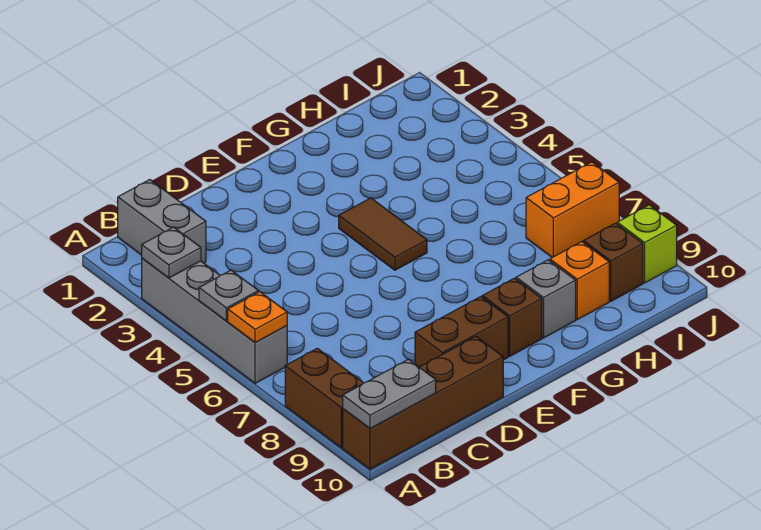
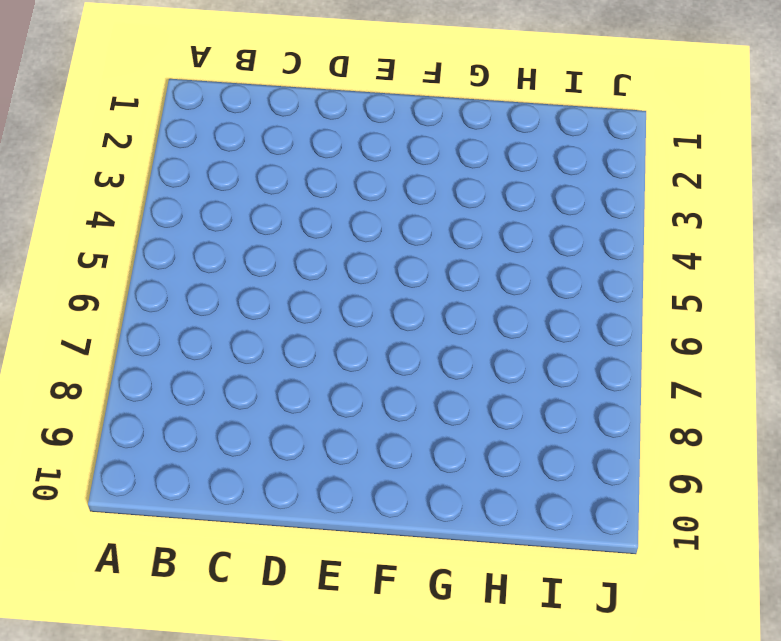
none -> grey 1x4 brick [142,258,287,383]
none -> brown 1x2 brick [285,348,363,448]
none -> brown 1x4 brick [343,336,503,469]

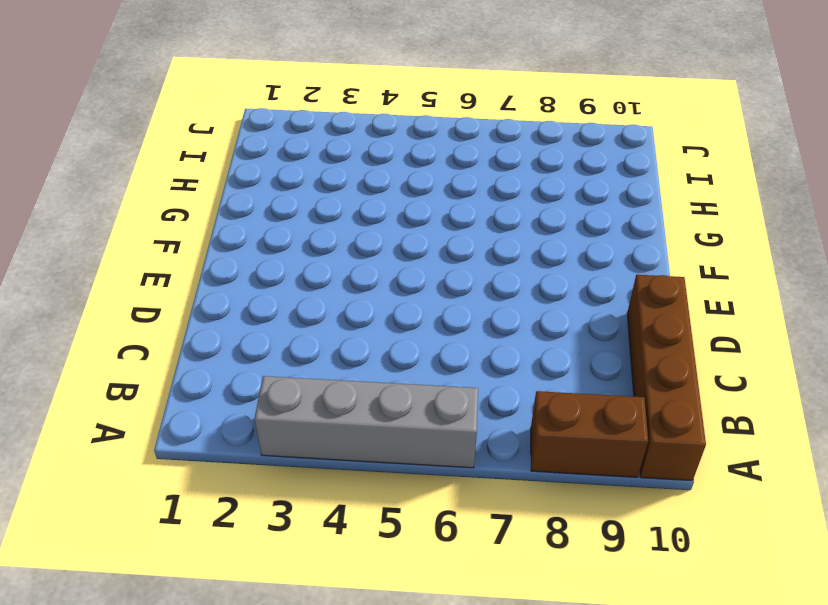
none -> grey 1x2 brick [118,180,206,263]
none -> brown 1x2 brick [415,297,508,367]
none -> brown 1x2 tile [339,198,427,270]

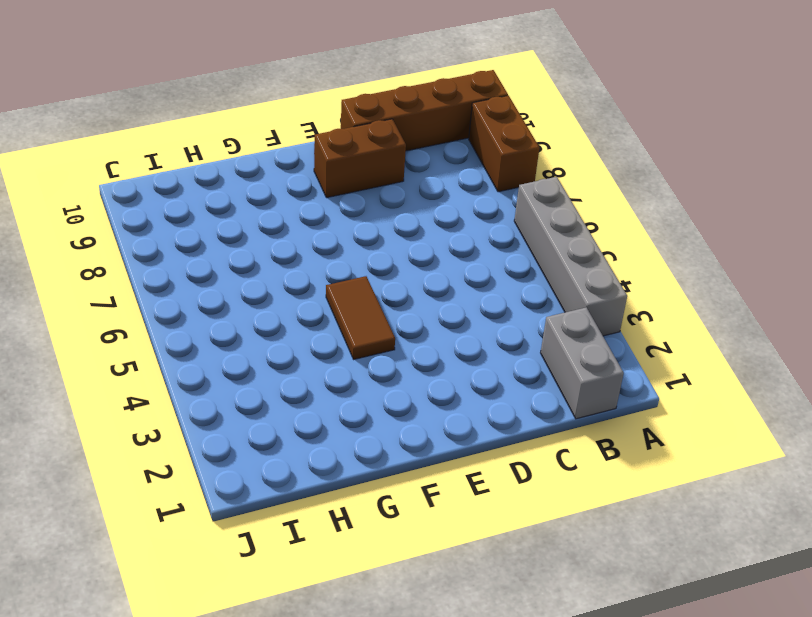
none -> brown 1x1 brick [482,278,542,356]
none -> grey 1x1 brick [516,260,576,338]
none -> orange 1x1 brick [550,242,609,320]

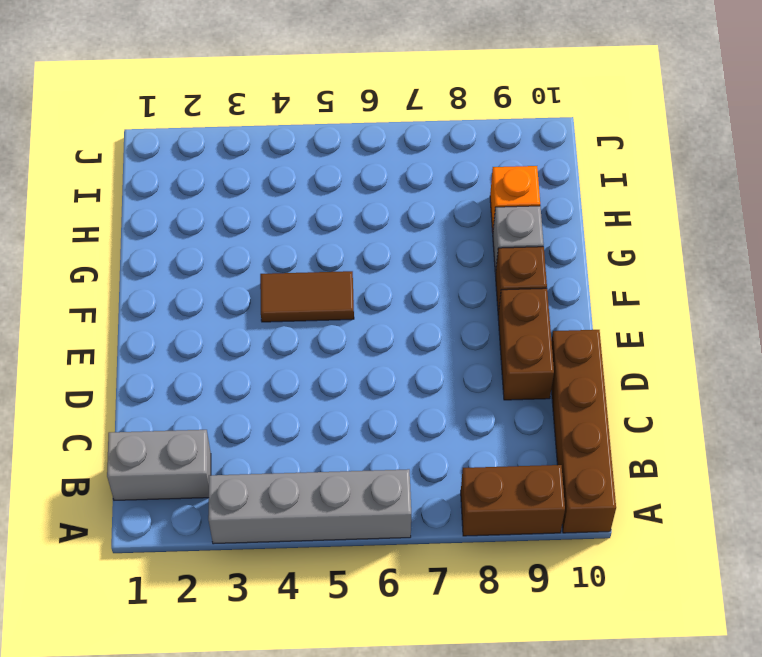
none -> orange 1x2 brick [526,162,619,257]
none -> brown 1x1 brick [583,223,643,301]
none -> lime 1x1 brick [617,205,677,283]

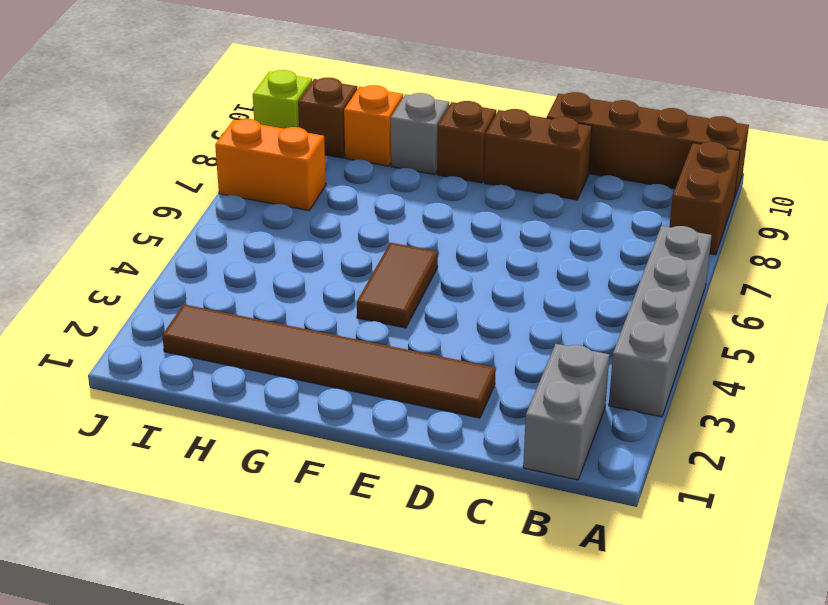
brown 1x6 tile [162,304,496,418] -> none
none -> grey 1x1 plate [142,227,201,278]
none -> grey 1x1 plate [199,270,258,321]
none -> orange 1x1 plate [228,292,287,342]

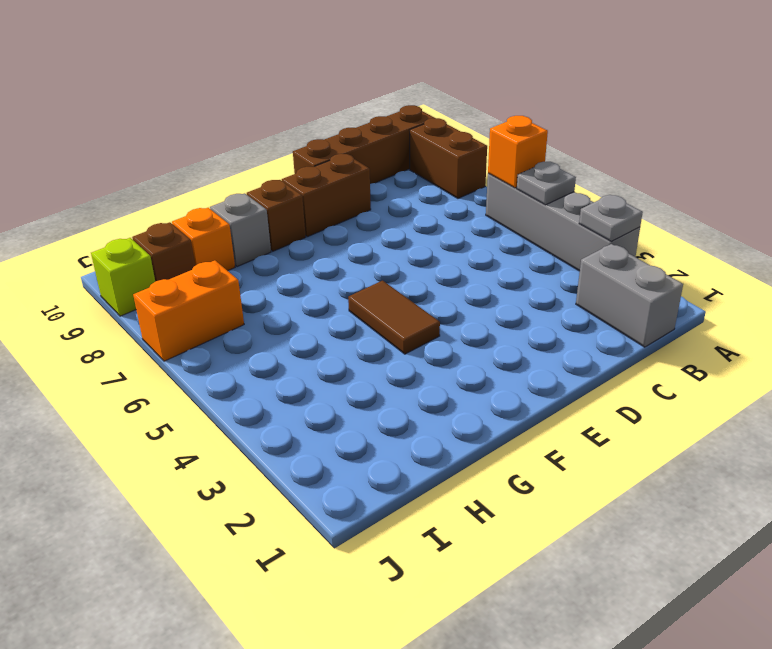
orange 1x1 brick [488,116,548,188] -> orange 1x1 plate [228,292,287,342]
none -> grey 1x2 plate [343,359,436,428]

